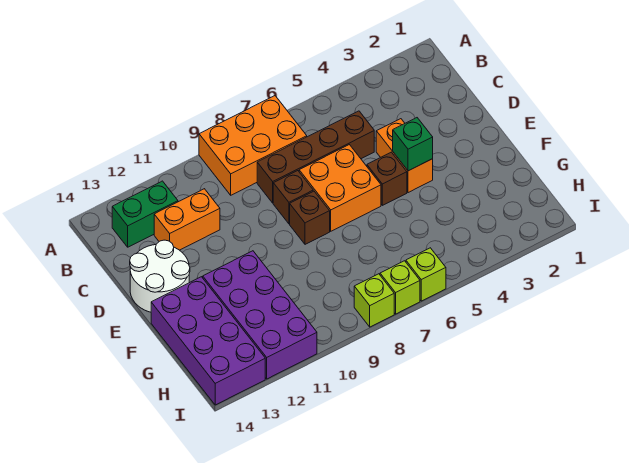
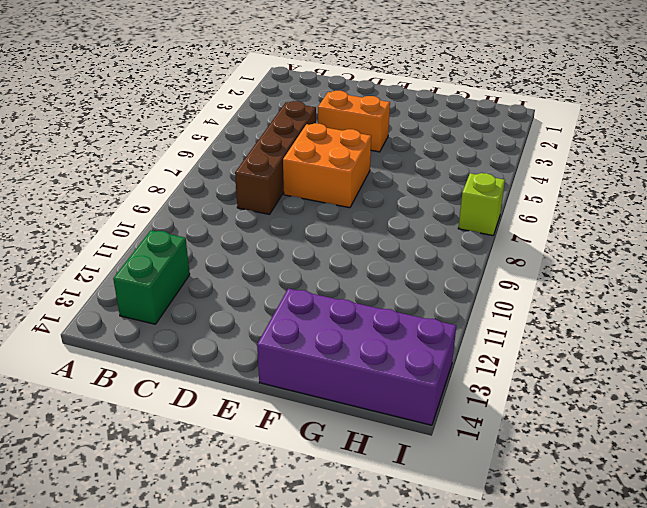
none -> orange 2x3 brick [199,96,307,195]
none -> orange 1x2 brick [154,189,220,250]
none -> brown 1x1 brick [273,171,313,224]

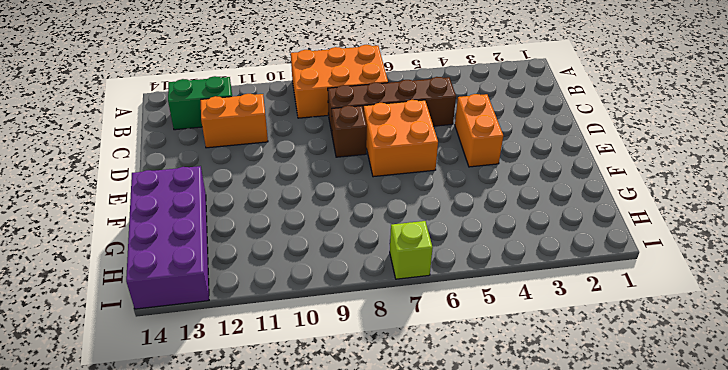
none -> white 2x2 round brick [130,240,190,312]
none -> brown 1x1 brick [367,152,407,205]
none -> brown 1x1 brick [290,191,330,244]

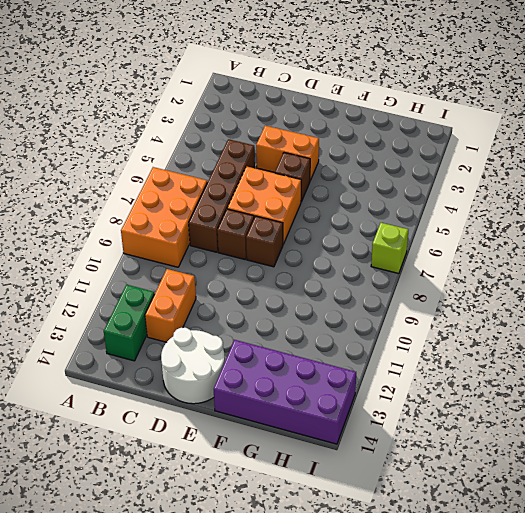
none -> purple 2x4 brick [203,251,317,379]
none -> lime 1x1 brick [406,248,446,301]
none -> lime 1x1 brick [354,274,394,327]

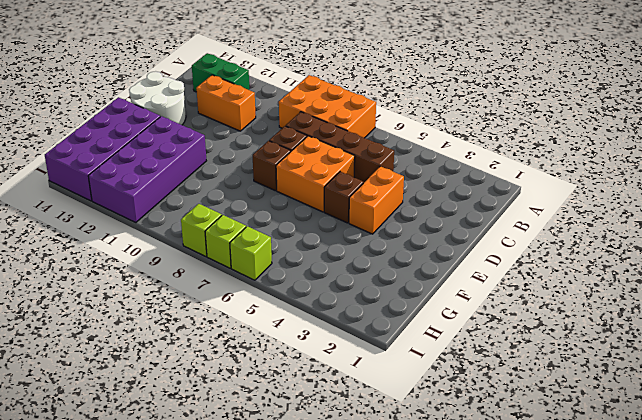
none -> green 1x1 brick [393,118,433,171]

